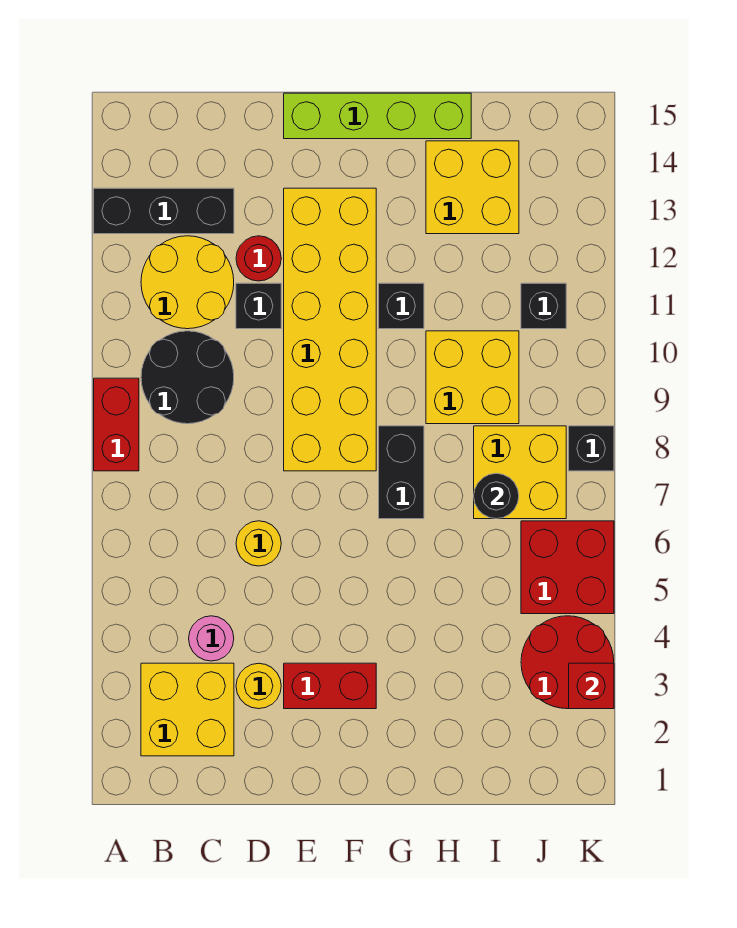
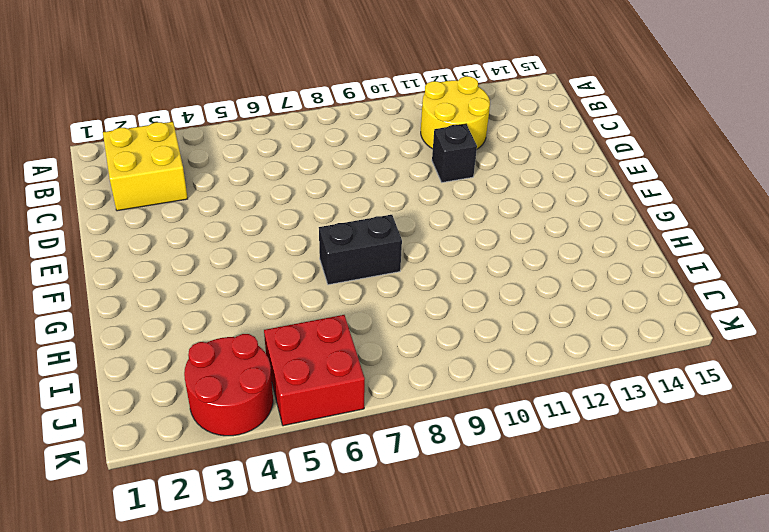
none -> red 1x2 brick [94,378,139,471]
none -> black 1x3 brick [94,188,234,234]
none -> black 2x2 round brick [141,331,234,424]

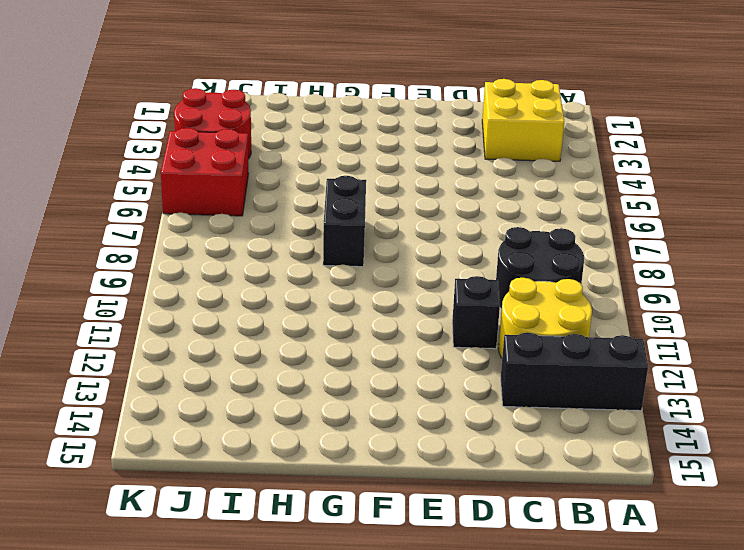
none -> red 1x2 brick [94,378,139,471]
none -> pink 1x1 round brick [189,616,234,661]
none -> yellow 1x1 round brick [236,663,281,709]

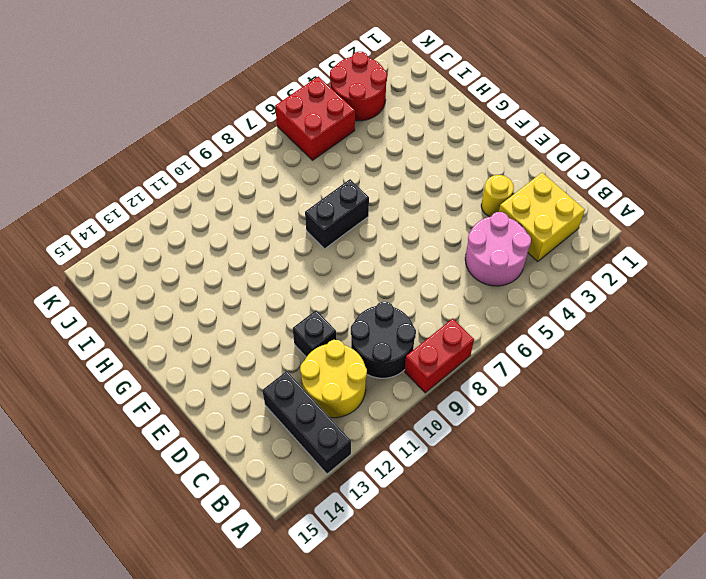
pink 2x2 round brick [465,212,531,286] -> pink 1x1 round brick [189,616,234,661]
none -> yellow 1x1 round brick [236,521,281,566]
none -> red 1x1 round brick [236,236,281,281]
none -> red 1x2 brick [284,663,376,709]

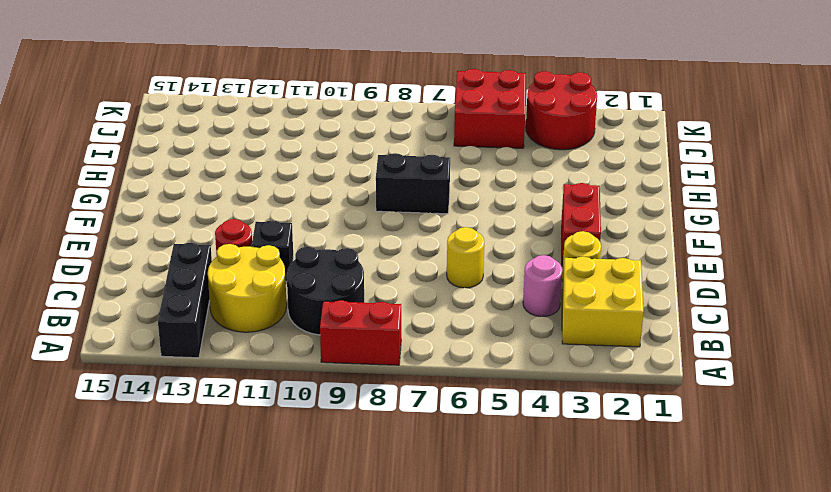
none -> yellow 2x6 brick [284,188,376,471]
none -> lime 1x4 brick [284,93,471,139]
none -> black 1x1 brick [379,283,424,329]

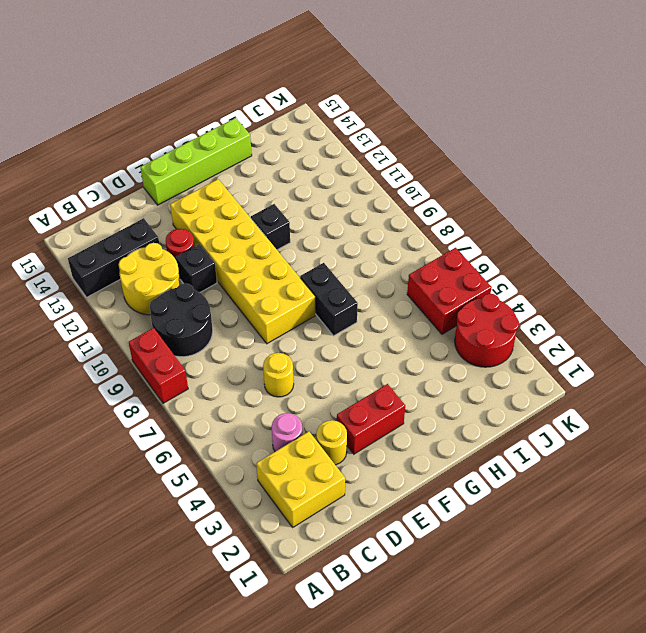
none -> yellow 2x2 brick [426,331,519,424]
none -> yellow 2x2 brick [426,141,519,234]
none -> yellow 2x2 brick [474,426,566,519]

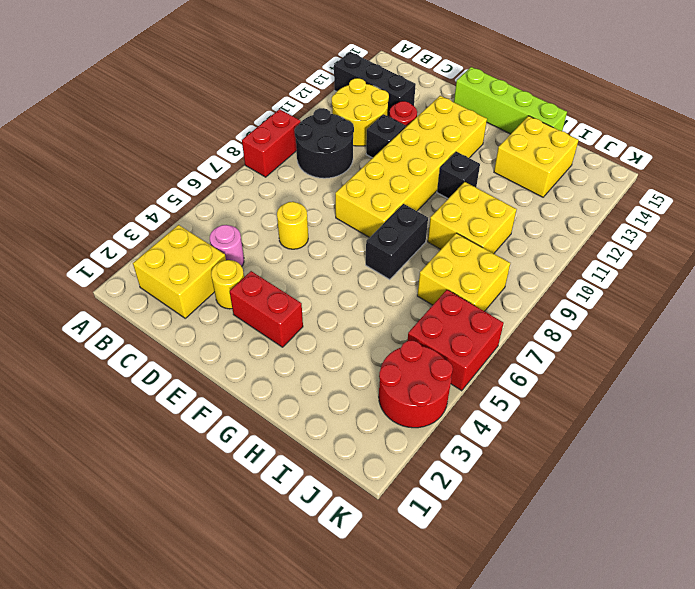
none -> black 1x1 brick [521,283,566,329]
none -> black 1x1 brick [569,426,614,471]
none -> black 1x1 round brick [474,473,519,519]

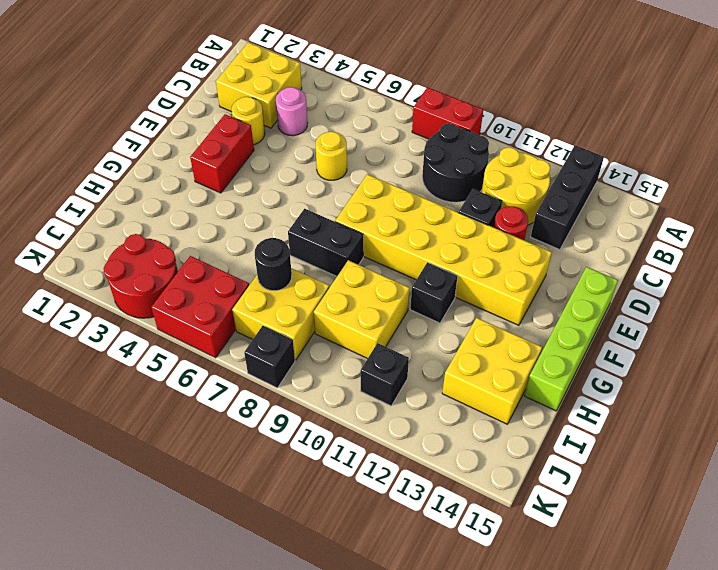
none -> red 1x1 brick [569,663,614,709]

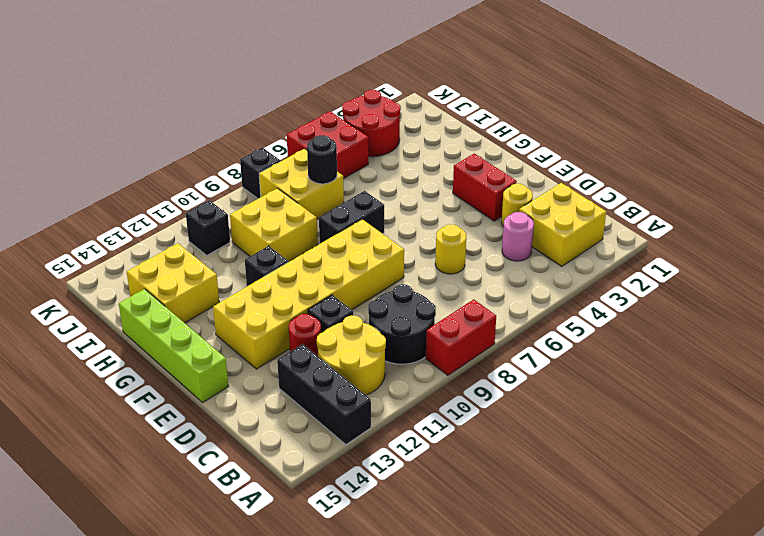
none -> red 1x1 brick [569,663,614,709]

